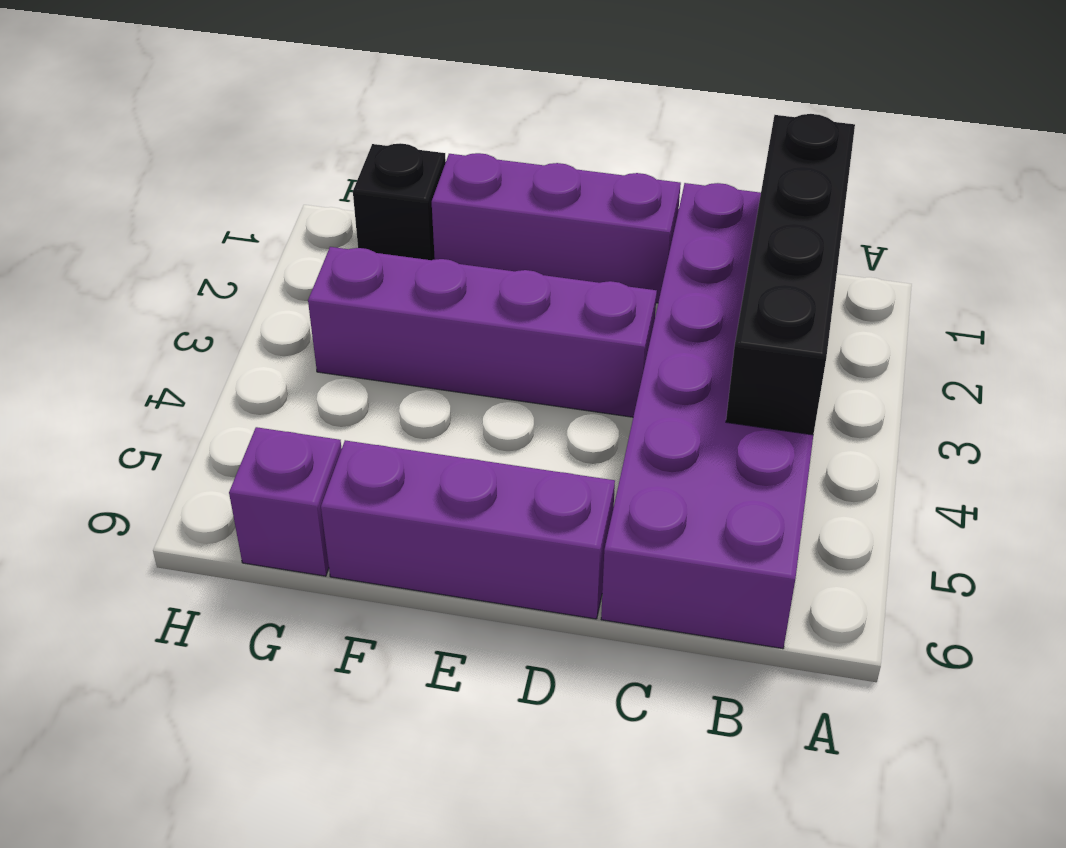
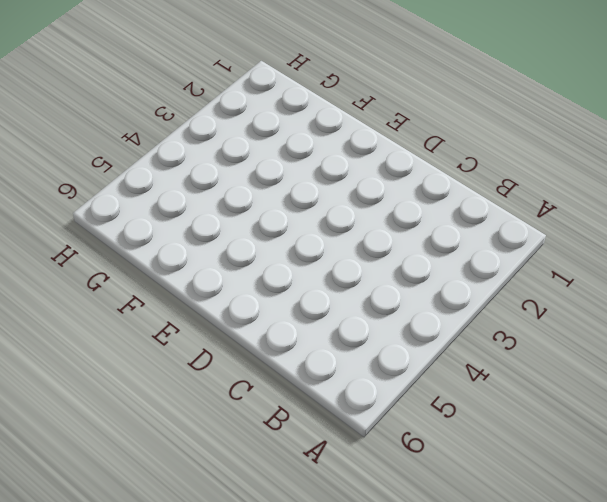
none -> purple 2x6 brick [601,183,813,649]
none -> purple 1x3 brick [432,153,681,303]

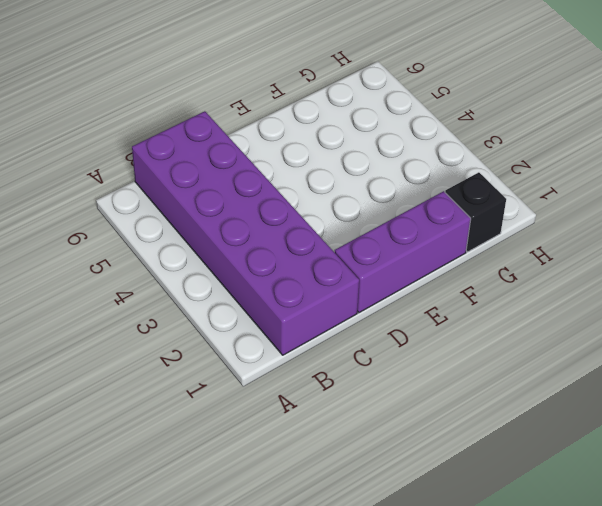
none -> purple 1x4 brick [308,247,657,417]
none -> purple 1x3 brick [321,440,615,619]

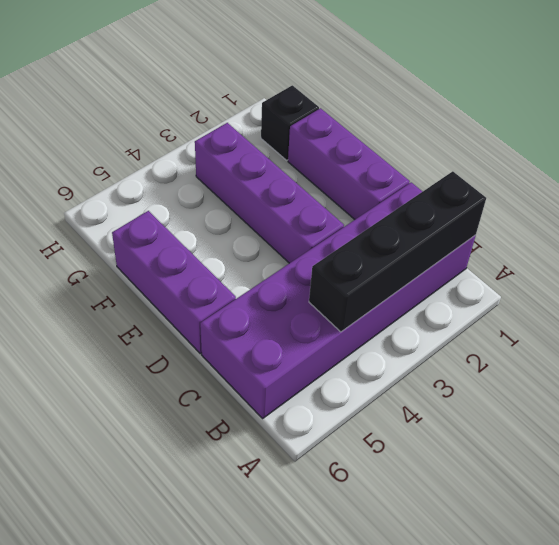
none -> purple 1x1 brick [229,427,342,576]

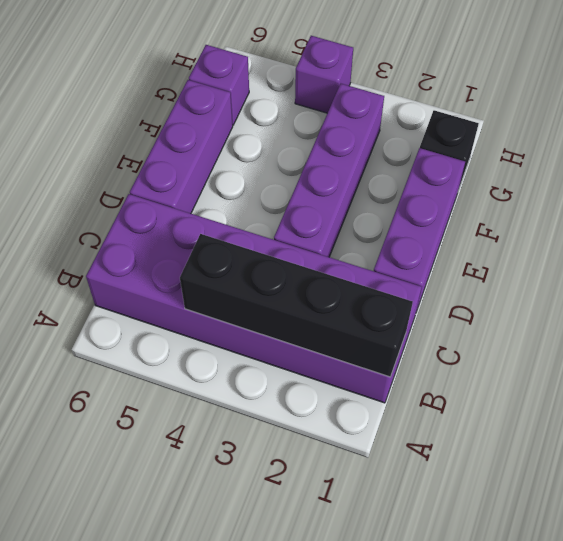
purple 1x1 brick [295,36,353,113] -> none

